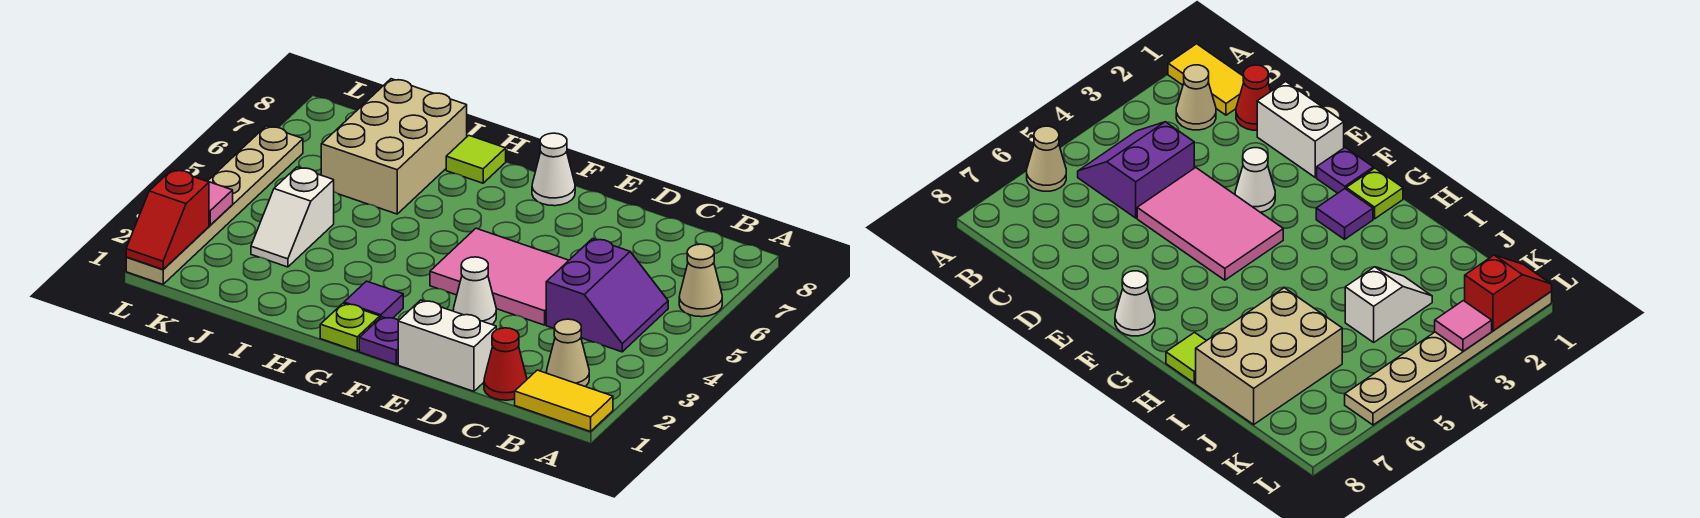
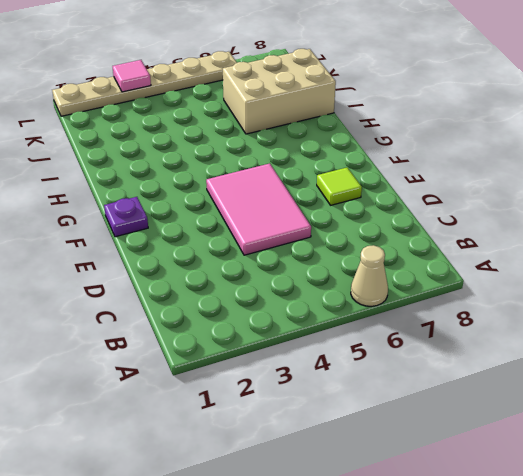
lime 1x1 tile [317,168,362,205] -> lime 1x1 tile moved to [446,135,506,183]
none -> yellow 1x2 tile [515,370,613,432]
none -> tan 1x1 cone [546,319,589,386]
none -> purple 2x2 slope [546,239,668,352]

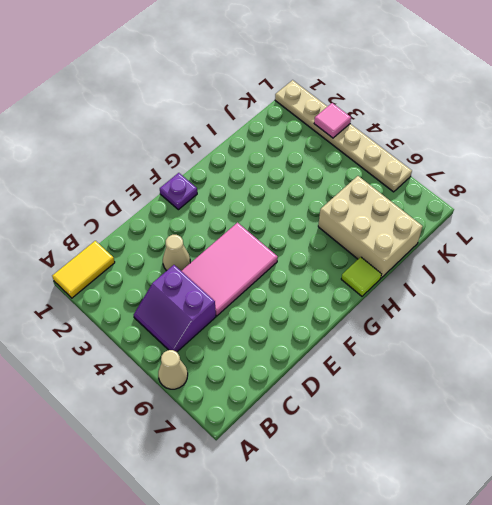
tan 1x1 cone [163,235,190,271] -> tan 1x1 cone moved to [546,319,589,386]
none -> red 1x1 cone [484,328,527,400]
none -> white 1x2 brick [398,300,496,391]
none -> white 1x1 cone [453,257,496,324]

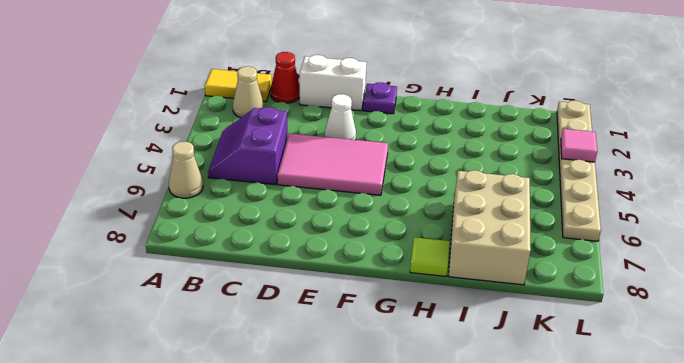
none -> white 1x1 cone [532,133,575,206]
none -> lime 1x1 plate [320,303,380,351]
none -> purple 1x1 tile [344,281,403,318]

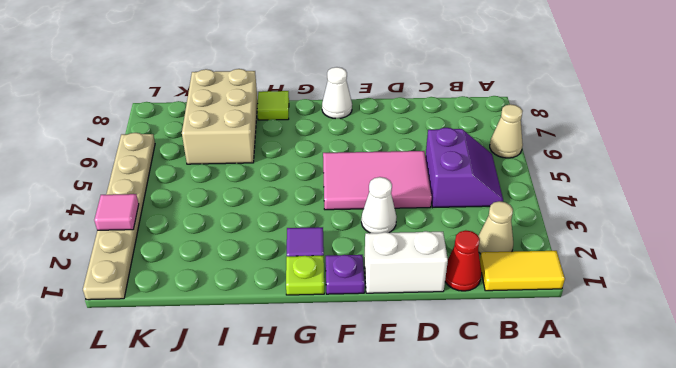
none -> white 1x2 slope [251,167,334,267]
none -> red 1x2 slope [126,170,209,269]

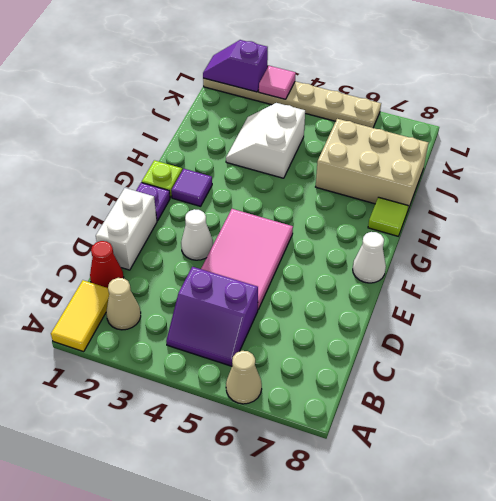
white 2x2 slope [226,103,305,178] -> white 1x2 slope [251,167,334,267]
purple 1x2 slope [203,40,268,92] -> red 1x2 slope [126,170,209,269]

